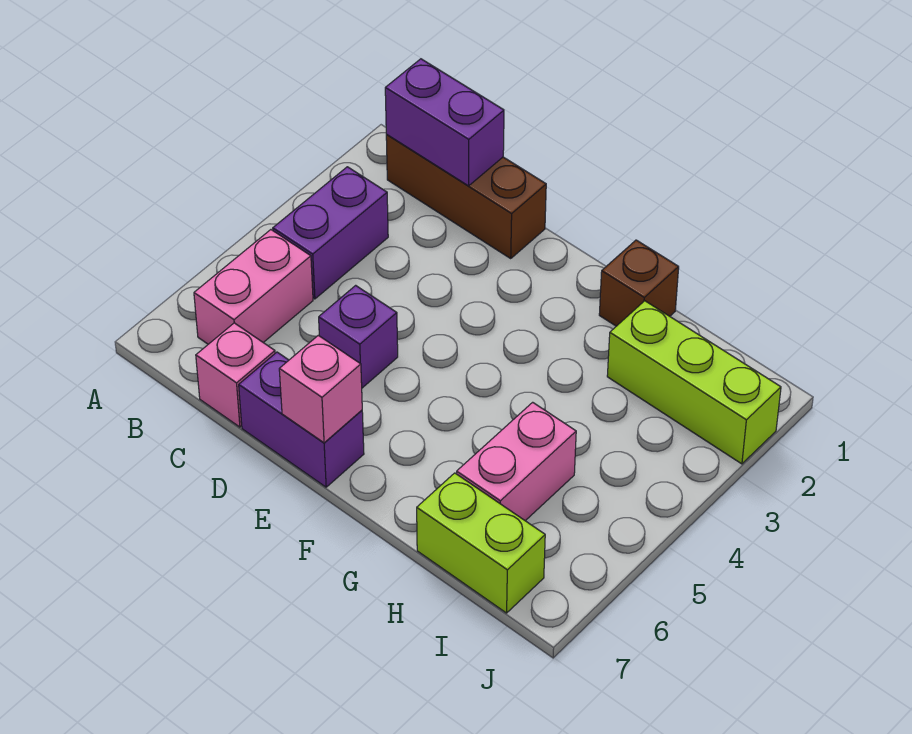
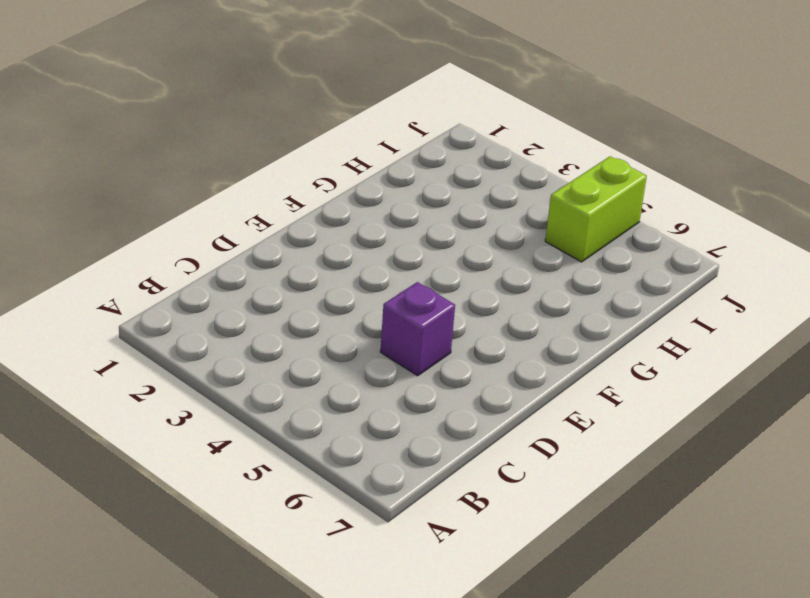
lime 1x2 brick [545,156,647,262] -> lime 1x2 brick moved to [417,473,545,613]
none -> brown 1x3 brick [386,134,546,258]
none -> purple 1x2 brick [273,167,388,299]
none -> pink 1x2 brick [194,230,313,344]

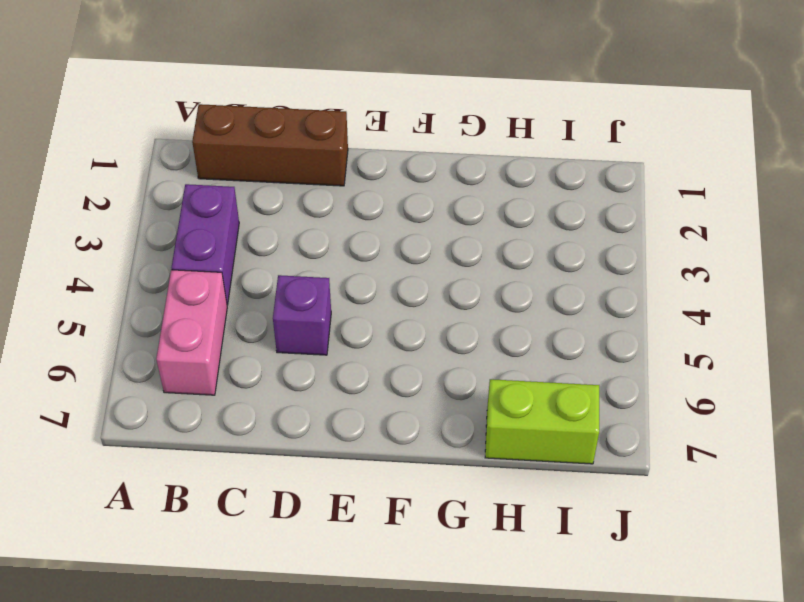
none -> pink 1x1 brick [196,323,275,427]
none -> purple 1x2 brick [239,352,364,487]
none -> brown 1x1 brick [599,240,679,326]

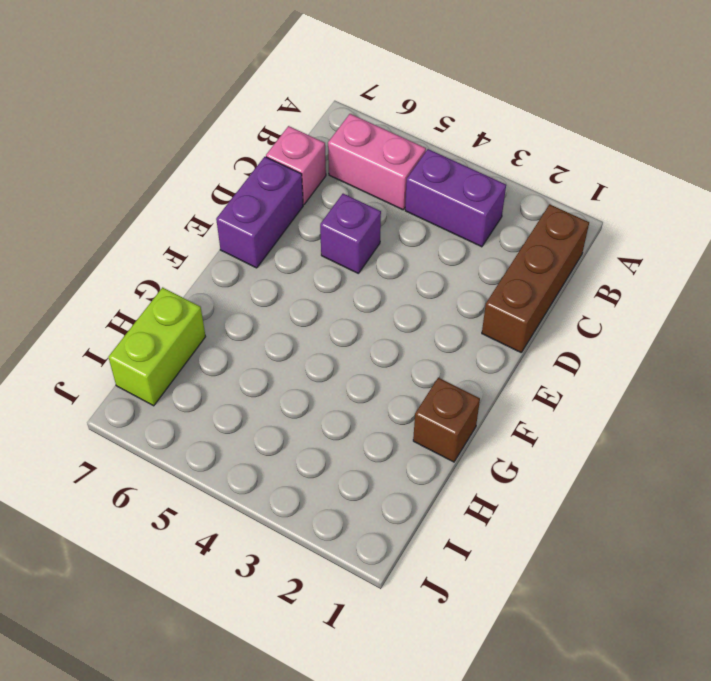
none -> lime 1x3 brick [607,301,781,464]
none -> pink 1x2 brick [457,402,576,521]
none -> purple 1x2 brick [385,59,504,186]

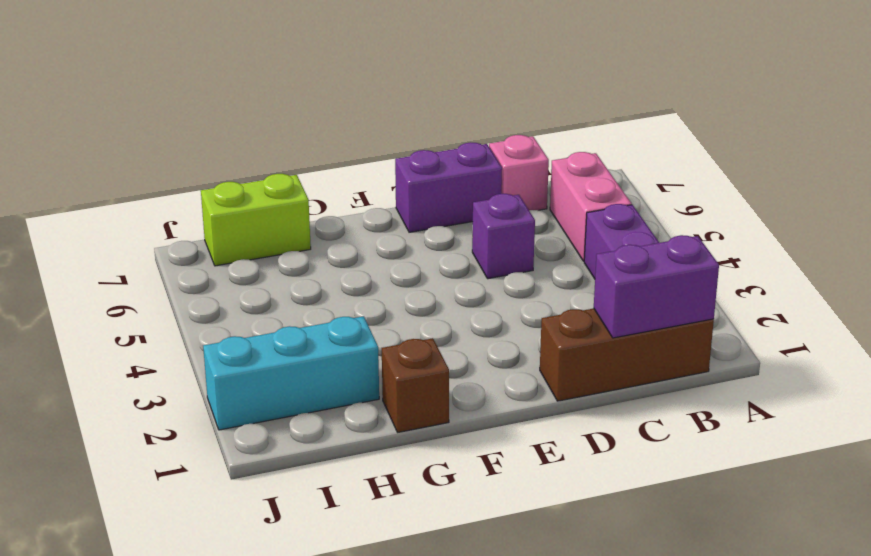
cyan 1x3 brick [203,316,379,430] -> lime 1x3 brick [607,301,781,464]
none -> pink 1x2 brick [457,402,576,521]
none -> pink 1x1 brick [279,335,362,443]

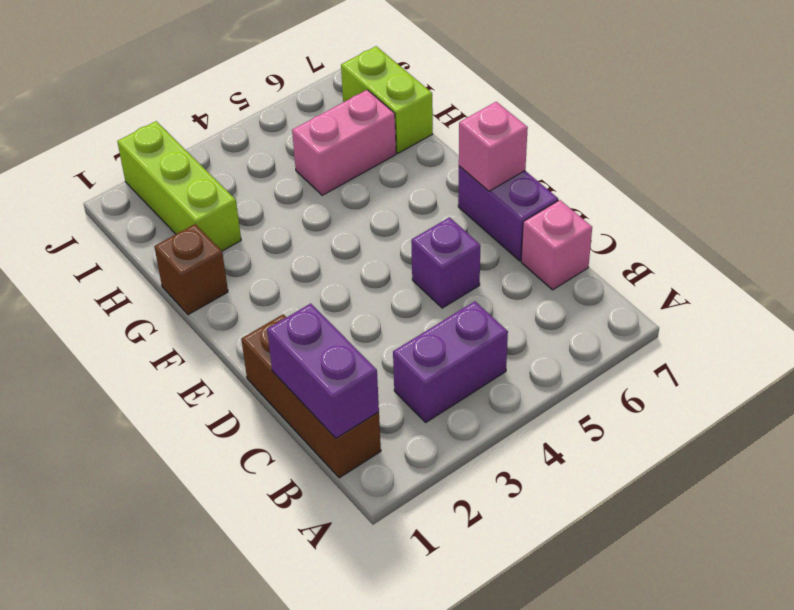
none -> pink 1x2 brick [194,230,313,344]

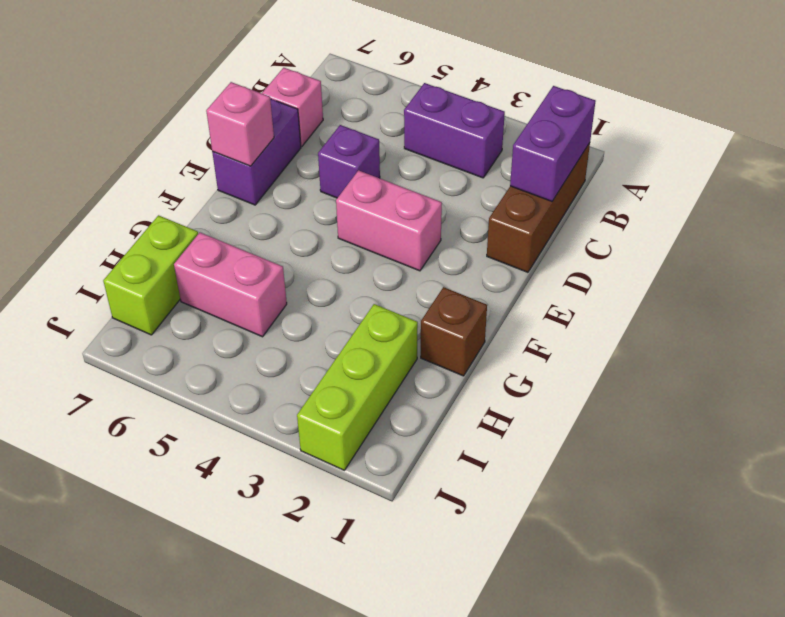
pink 1x2 brick [336,170,442,271] -> pink 1x2 brick moved to [194,230,313,344]

